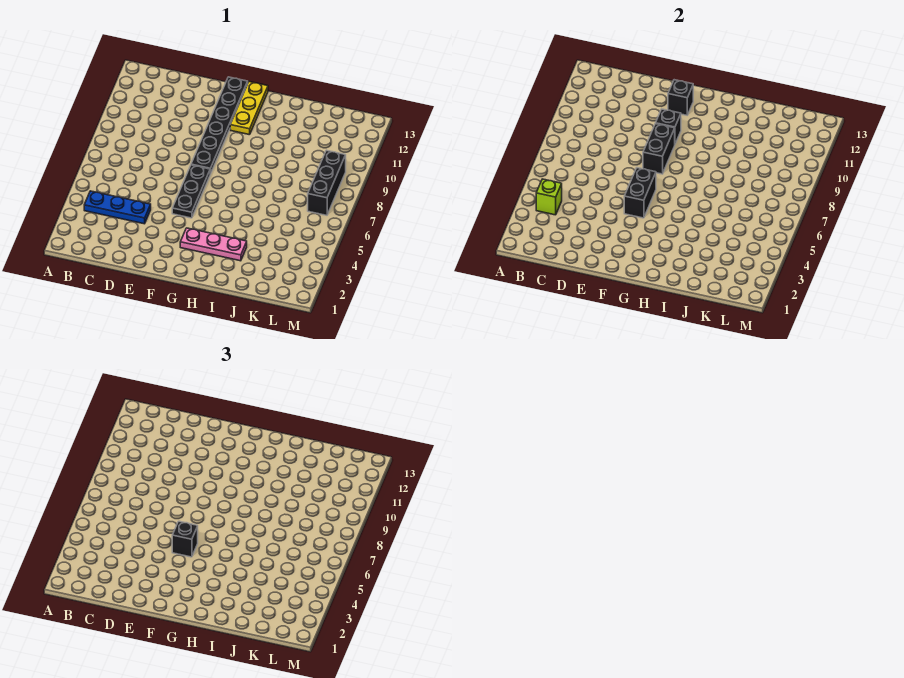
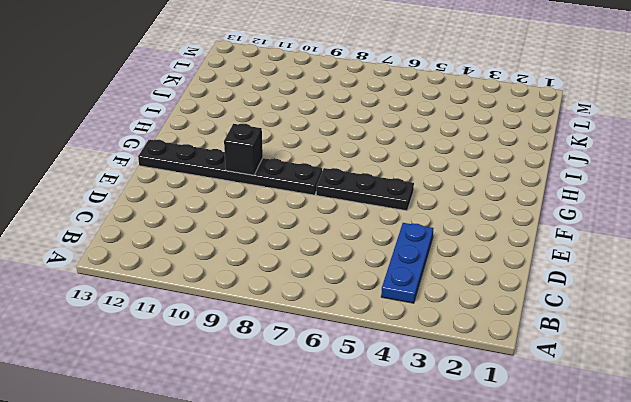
none -> pink 1x3 plate [180,228,247,261]
none -> yellow 1x3 plate [230,82,268,135]
none -> black 1x3 brick [308,150,346,215]

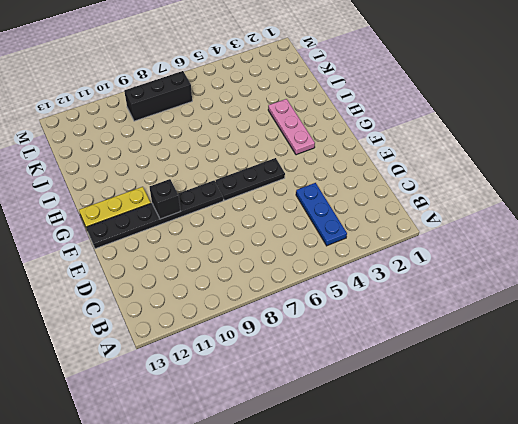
none -> lime 1x1 brick [536,179,562,215]
none -> black 1x2 brick [624,168,656,218]
none -> black 1x2 brick [643,124,675,174]

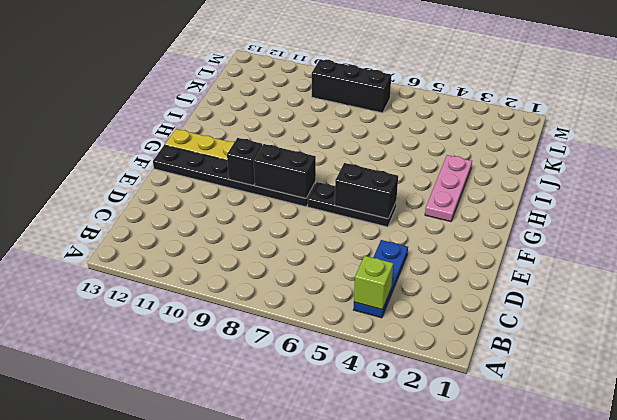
none -> black 1x1 brick [668,80,693,115]
none -> black 1x1 brick [172,521,198,557]

